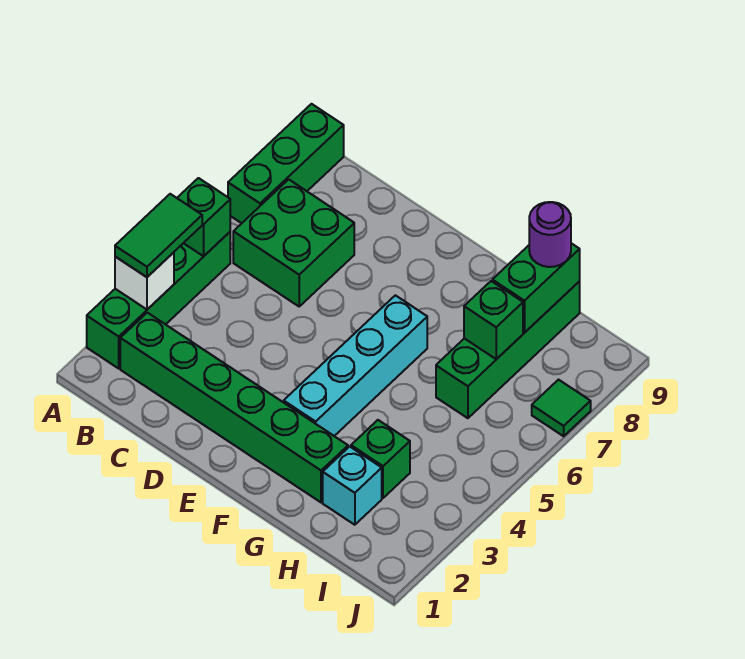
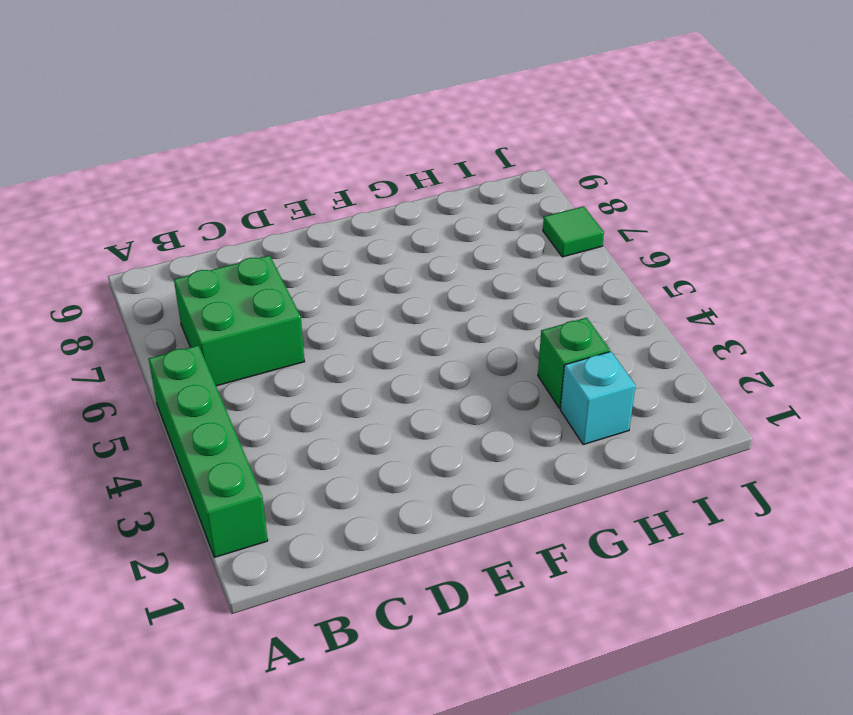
none -> green 1x3 brick [228,104,344,223]
none -> green 1x6 brick [120,313,348,502]
none -> cyan 1x4 brick [284,295,427,436]

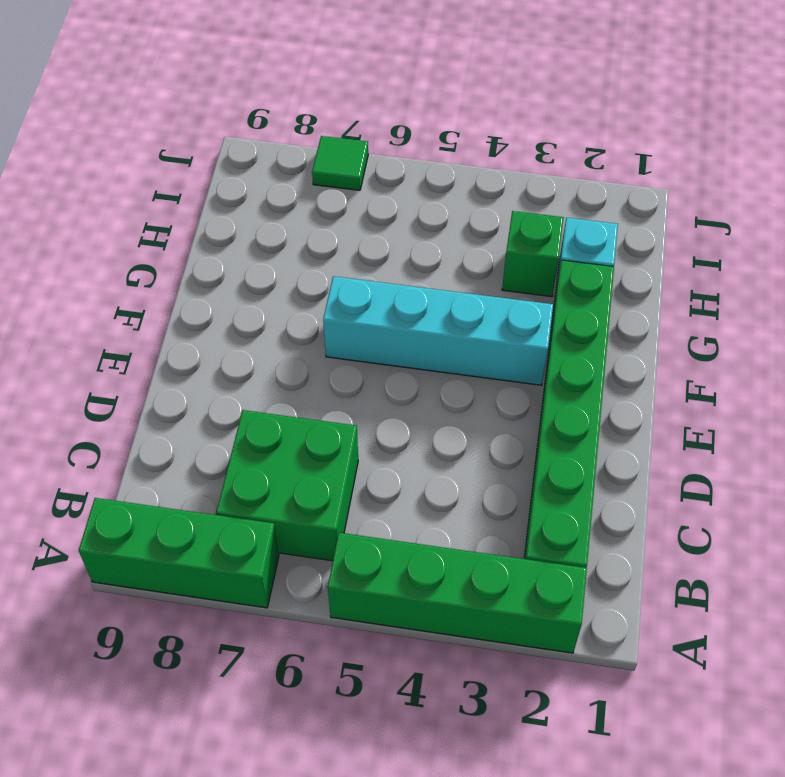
none -> green 1x4 brick [436,281,580,418]
none -> white 1x1 brick [115,252,174,309]
none -> green 1x1 brick [177,178,230,256]

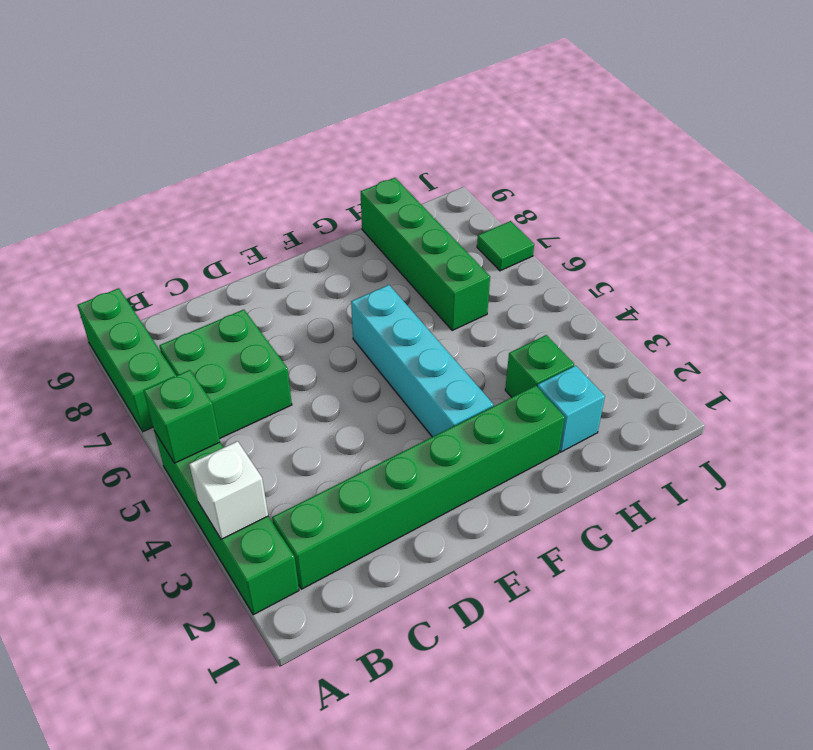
none -> green 1x1 brick [464,281,523,359]
none -> green 1x2 brick [492,243,580,333]
none -> green 1x2 tile [115,194,202,277]

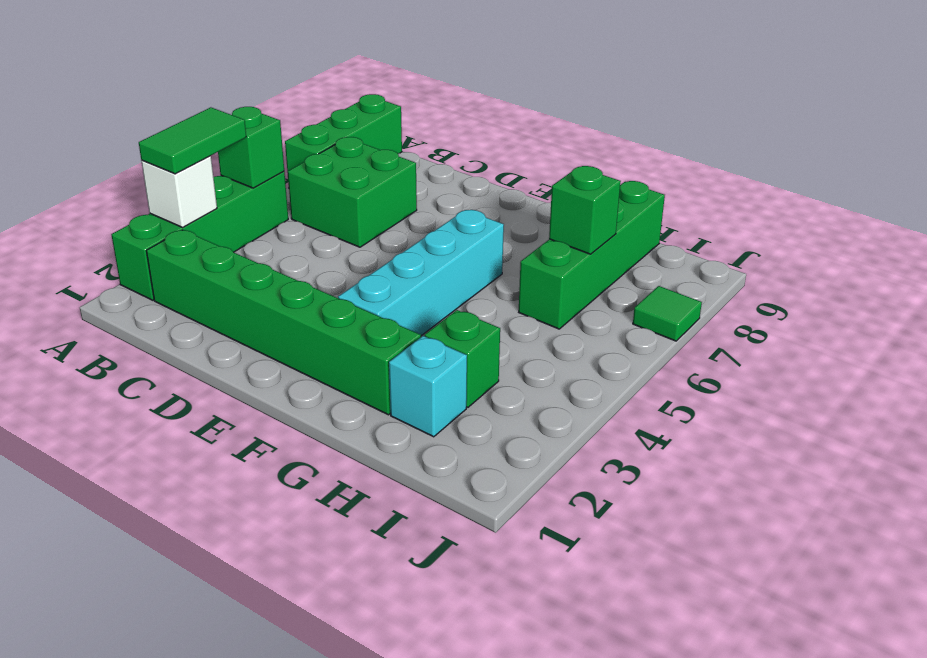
none -> green 1x2 brick [492,243,580,333]
none -> purple 1x1 round brick [529,202,571,267]

